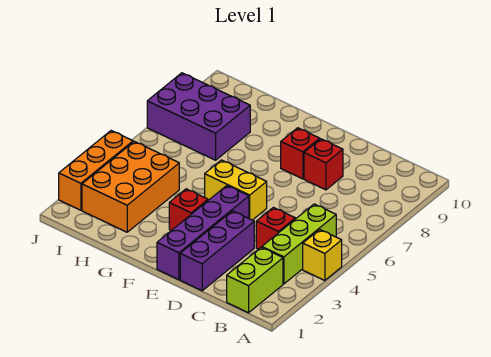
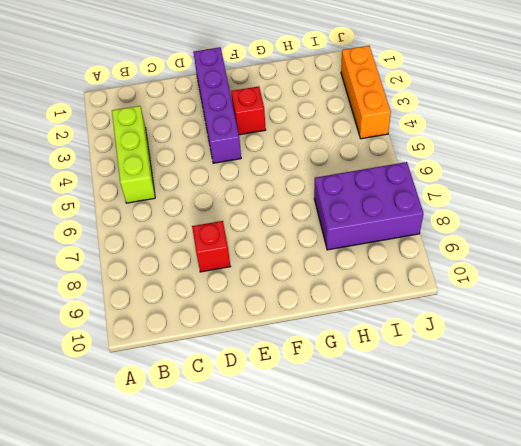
none -> yellow 1x1 brick [303,229,342,281]
none -> lime 1x2 brick [227,247,283,313]
none -> red 1x1 brick [256,207,295,249]

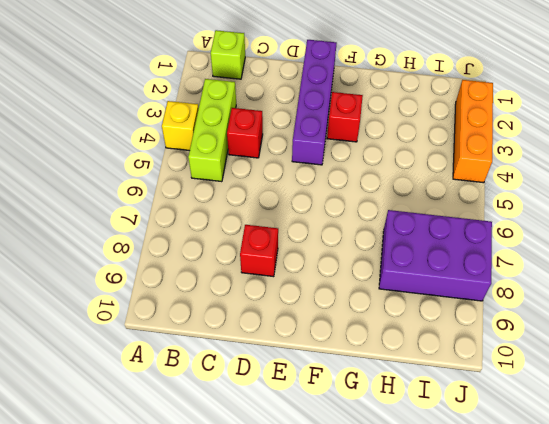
lime 1x1 brick [211,30,245,79] -> lime 1x2 brick [227,247,283,313]
none -> purple 1x3 brick [180,211,254,291]
none -> yellow 1x2 brick [205,160,267,220]
none -> red 1x1 brick [281,128,320,179]

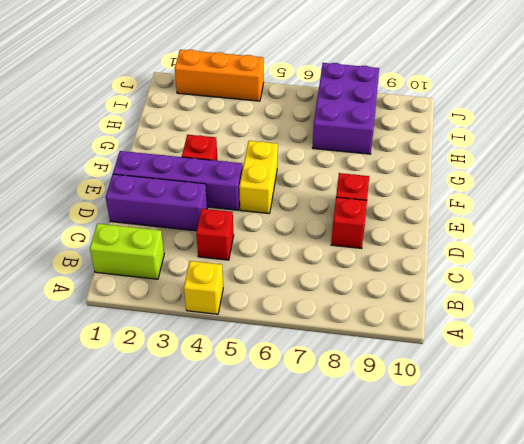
none -> lime 1x3 brick [262,204,336,284]
none -> orange 2x3 brick [82,141,179,232]

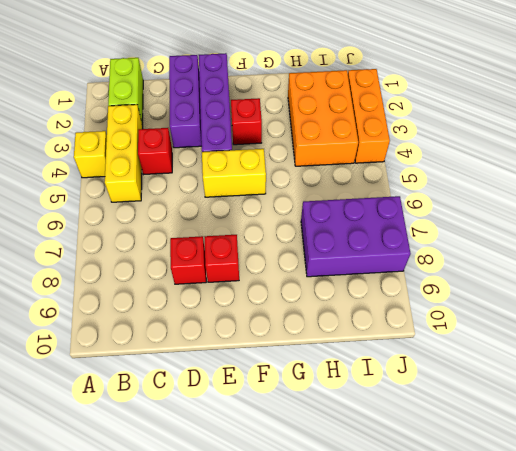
yellow 1x3 brick [105,105,143,202] -> lime 1x3 brick [262,204,336,284]

